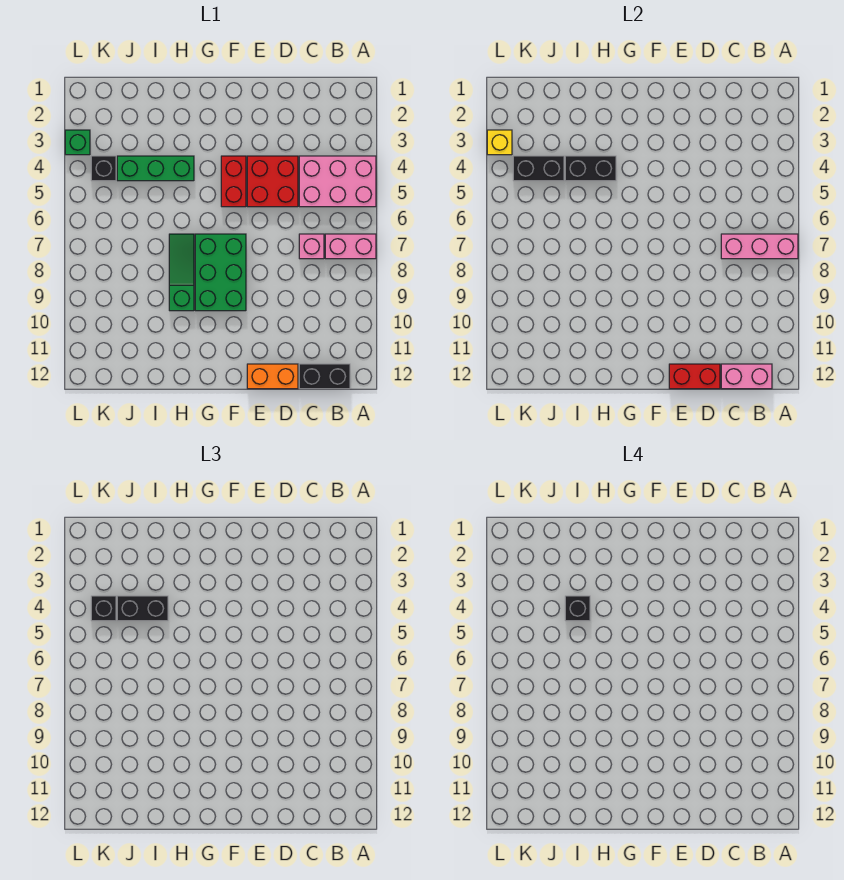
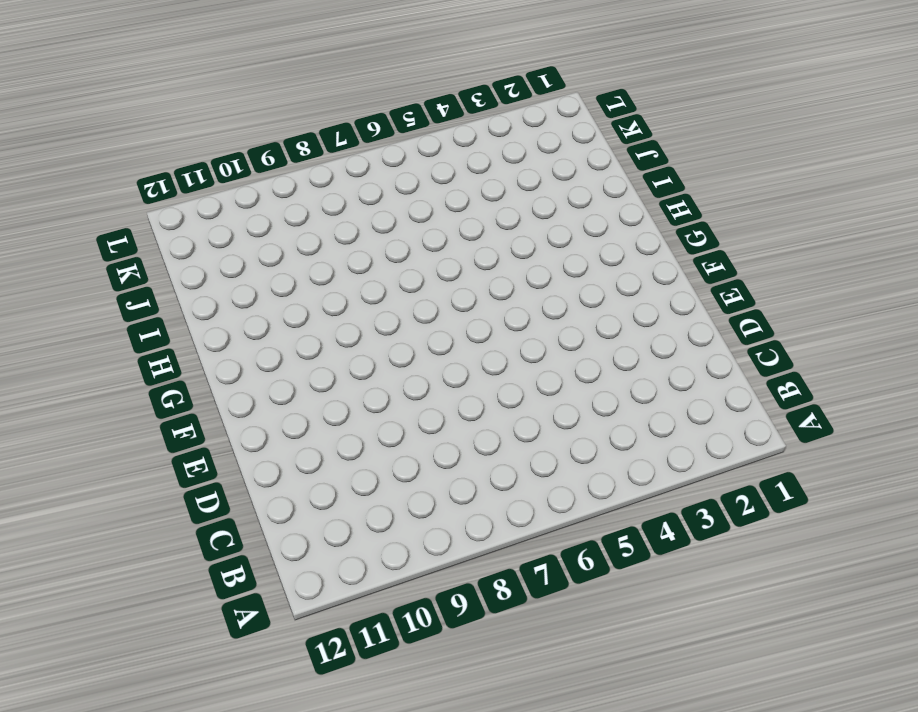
none -> pink 2x3 brick [299,156,376,207]
none -> pink 1x2 brick [325,234,376,259]
none -> black 1x2 brick [299,364,350,389]

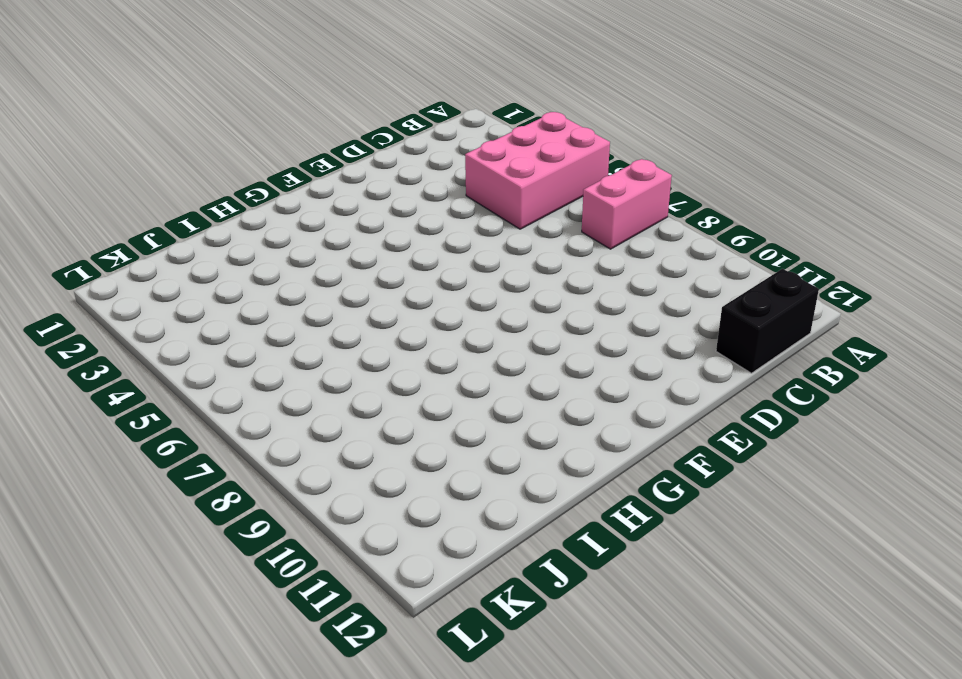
none -> pink 1x1 brick [299,234,324,259]
none -> red 2x2 brick [247,156,298,207]
none -> orange 1x2 brick [247,364,298,389]

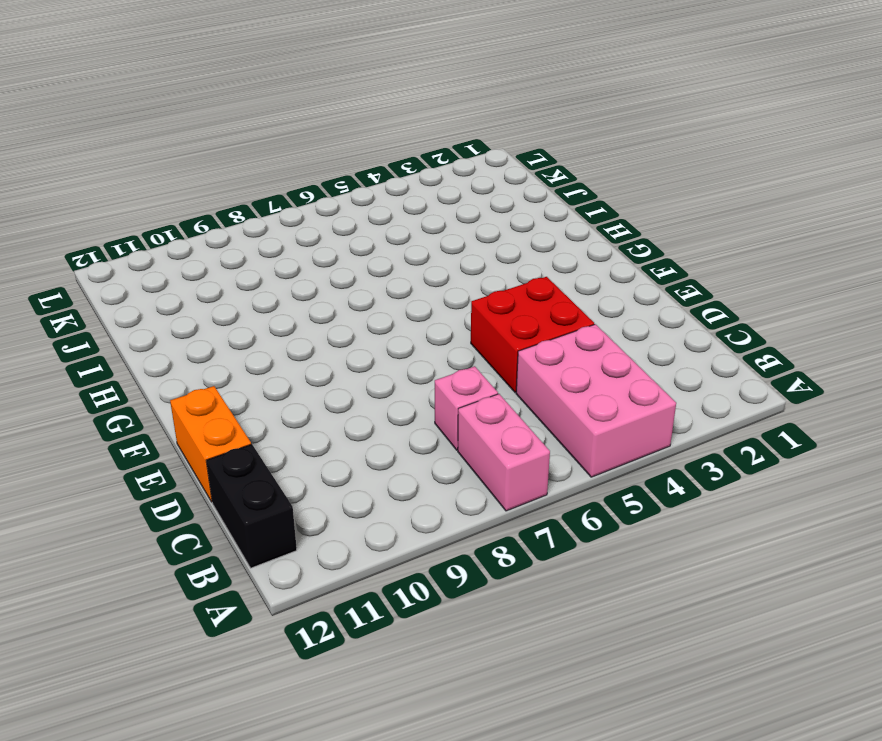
none -> red 1x2 brick [221,156,246,207]
none -> green 2x3 brick [195,234,246,311]
none -> green 1x3 brick [117,156,194,181]

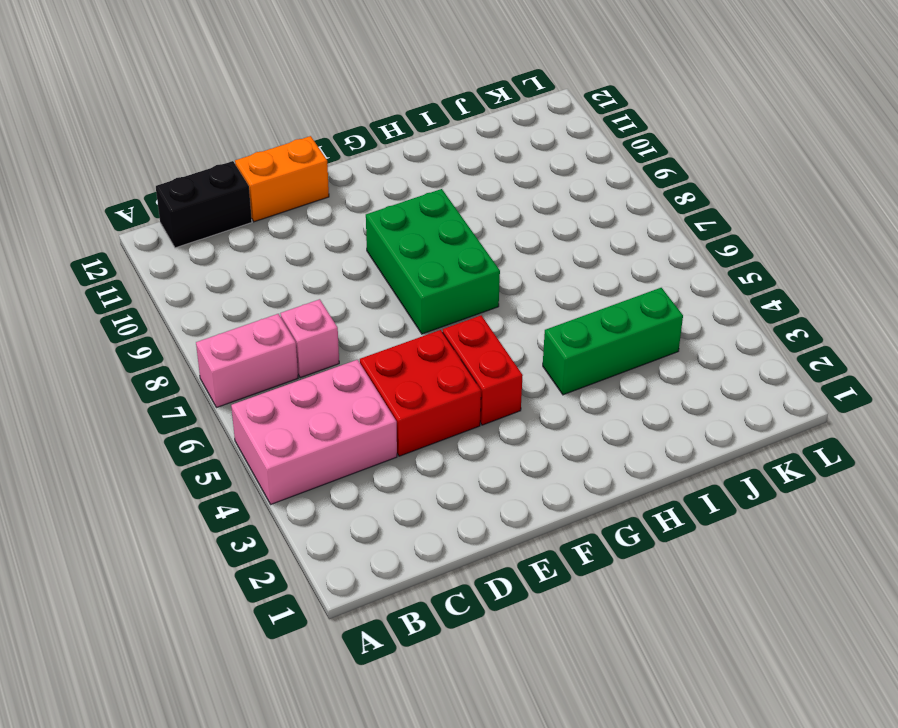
none -> green 1x3 slope [169,234,194,311]
none -> black 1x1 brick [91,156,116,181]
none -> green 1x1 brick [65,130,90,155]

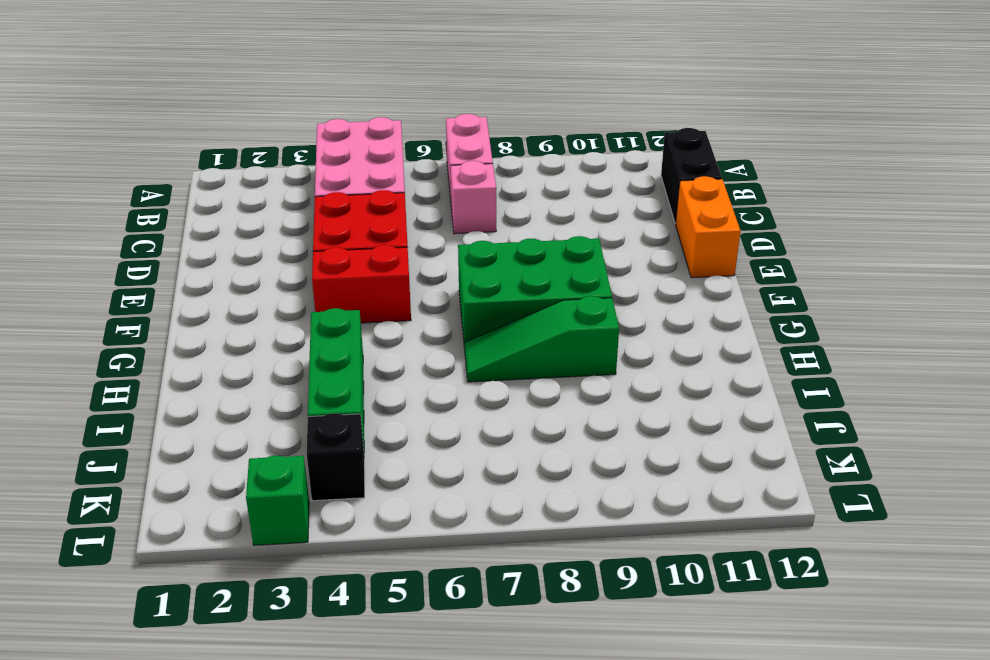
none -> pink 1x3 brick [721,234,798,259]
none -> pink 1x2 brick [721,364,772,389]
none -> red 1x2 brick [669,364,720,389]

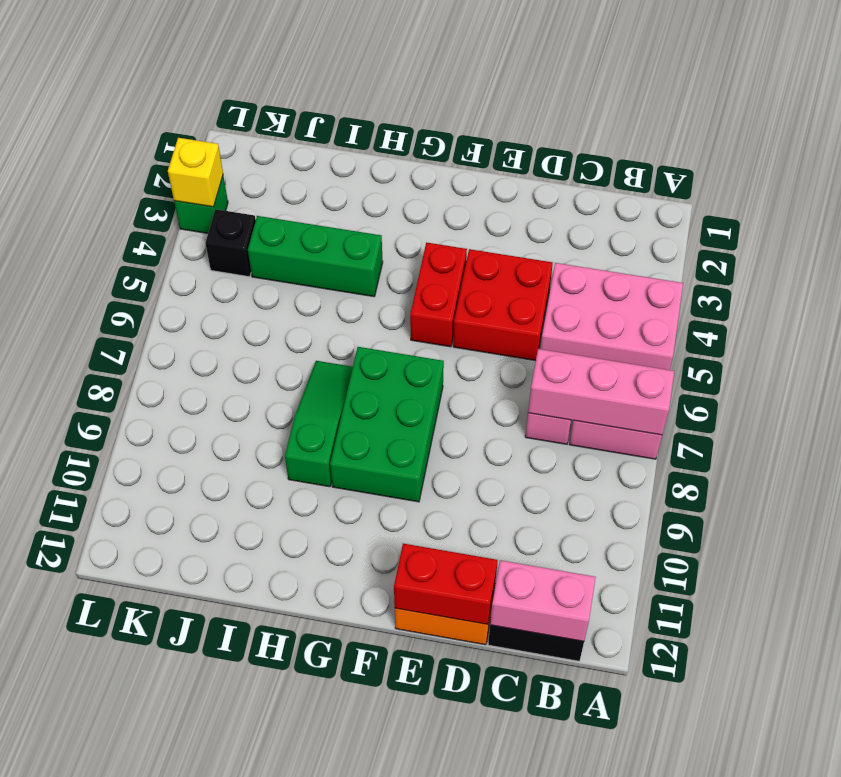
none -> black 1x2 brick [565,156,616,181]
none -> black 1x2 brick [513,156,564,181]
none -> black 1x2 brick [117,596,168,621]

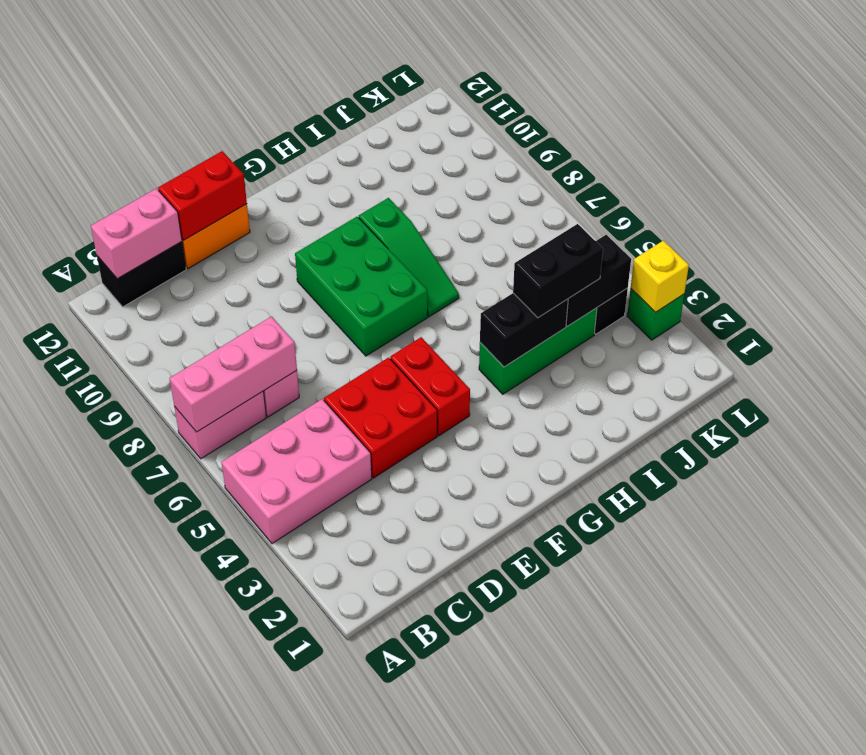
none -> black 1x1 brick [91,596,116,621]
none -> black 1x1 brick [565,596,590,621]

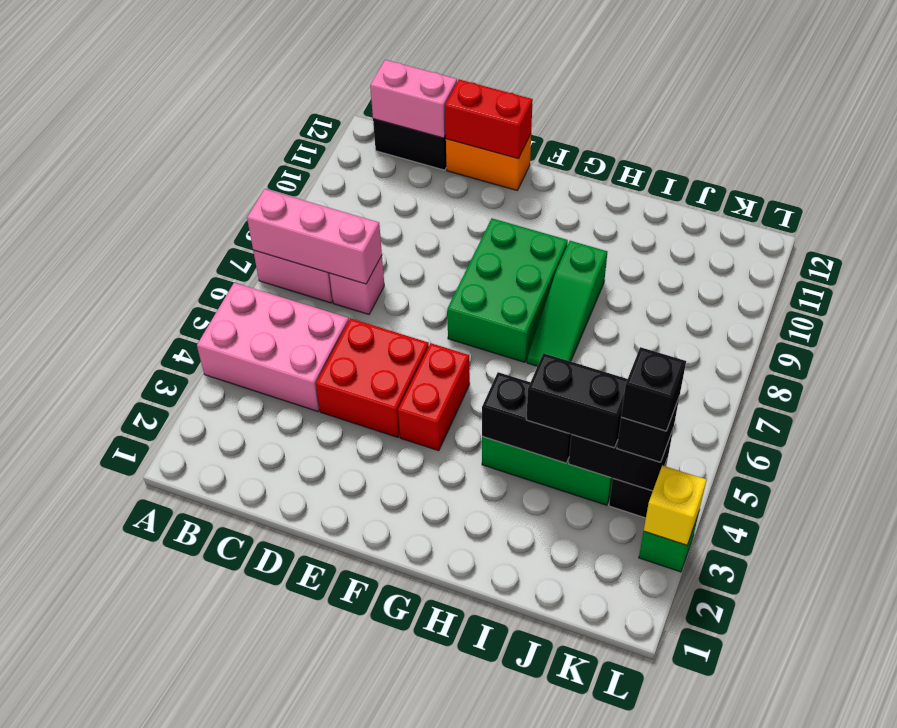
black 1x1 brick [621,347,686,431] -> black 1x1 brick moved to [565,596,590,621]

